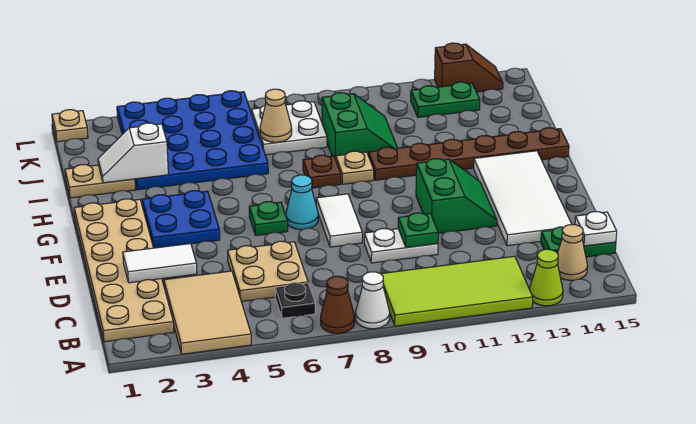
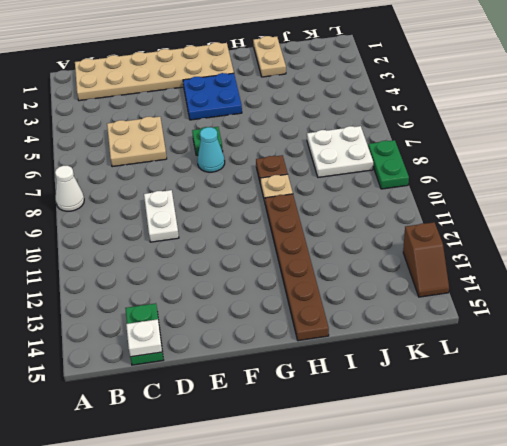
green 1x2 plate [368,140,409,189] -> green 1x2 plate moved to [411,82,480,117]
none -> tan 2x3 tile [164,271,251,354]
none -> brown 1x1 cone [321,276,355,333]
none -> lime 2x4 tile [381,256,533,326]
none -> lime 1x1 cone [529,249,563,306]

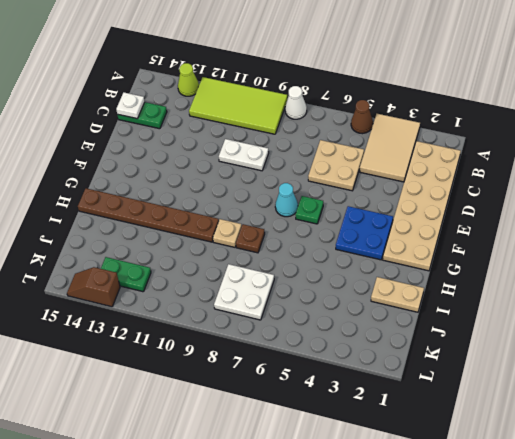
brown 1x1 cone [351,100,373,134] -> brown 1x1 cone moved to [321,276,355,333]
none -> black 1x1 plate [275,283,315,318]
none -> tan 1x1 cone [557,225,588,280]
none -> white 2x4 tile [474,151,572,246]
none -> white 1x2 tile [316,194,362,247]

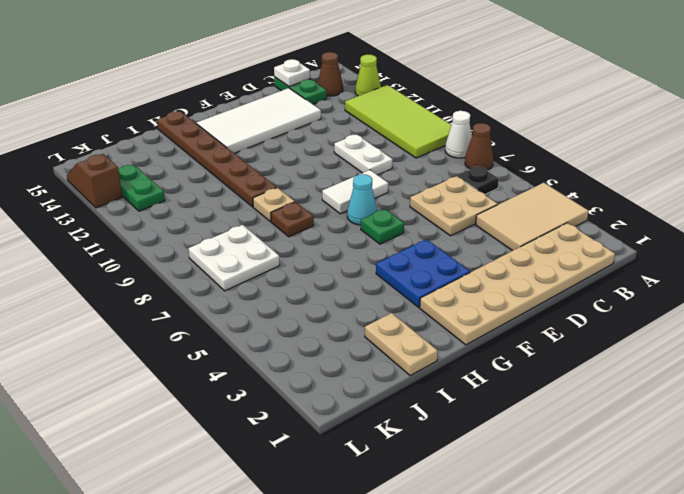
brown 1x1 cone [318,52,343,96] -> tan 1x1 cone [557,225,588,280]
none -> green 2x2 slope [416,159,497,233]
none -> blue 4x4 plate [117,91,268,190]
none -> green 2x2 slope [322,93,397,159]
none -> tan 1x1 plate [52,110,88,142]

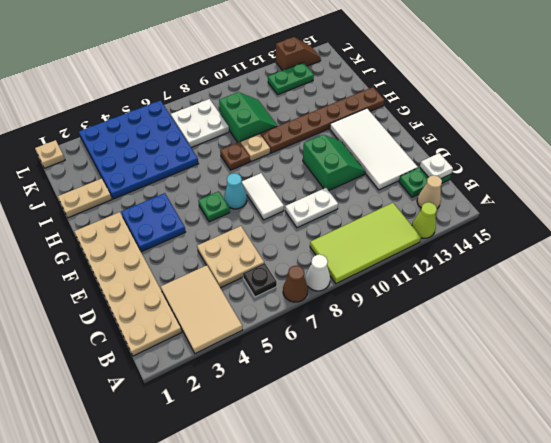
none -> white 1x2 tile [123,244,197,283]
none -> green 1x1 plate [398,213,438,247]
none -> white 1x2 slope [98,123,168,183]
none -> tan 1x1 cone [260,89,292,142]

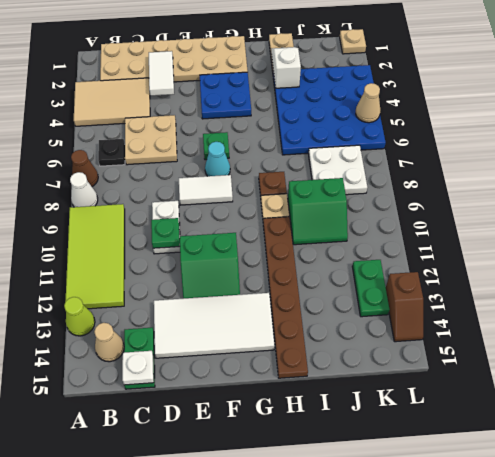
tan 1x1 cone [356,83,380,123] -> tan 1x1 cone moved to [260,89,292,142]

